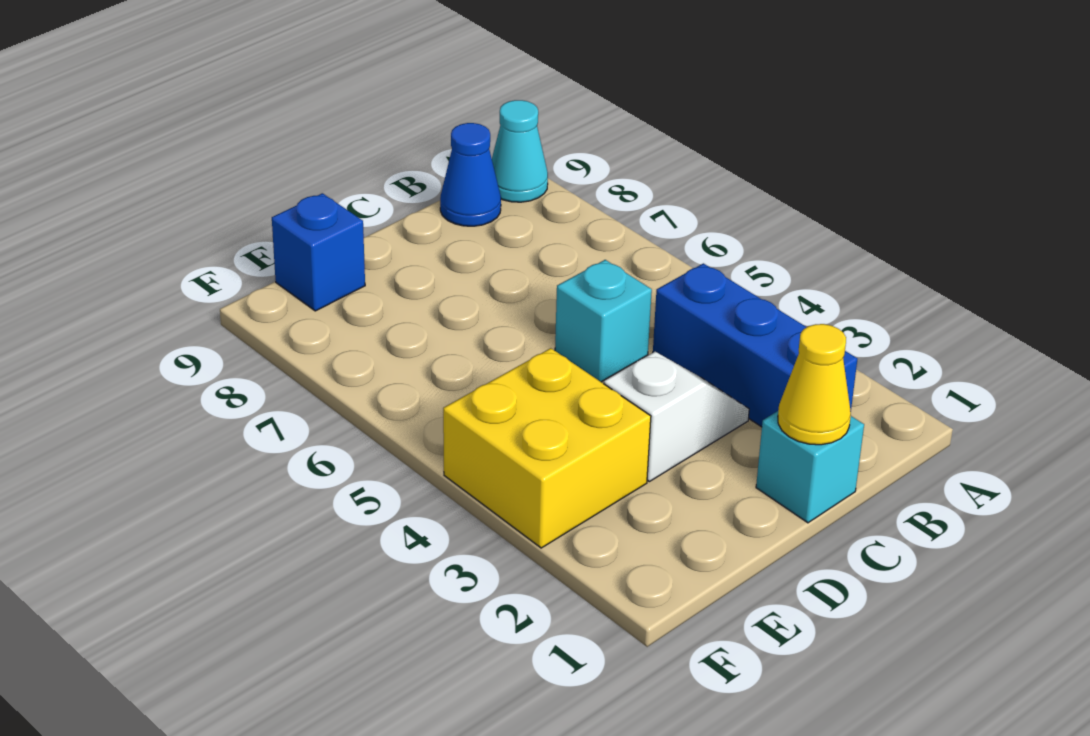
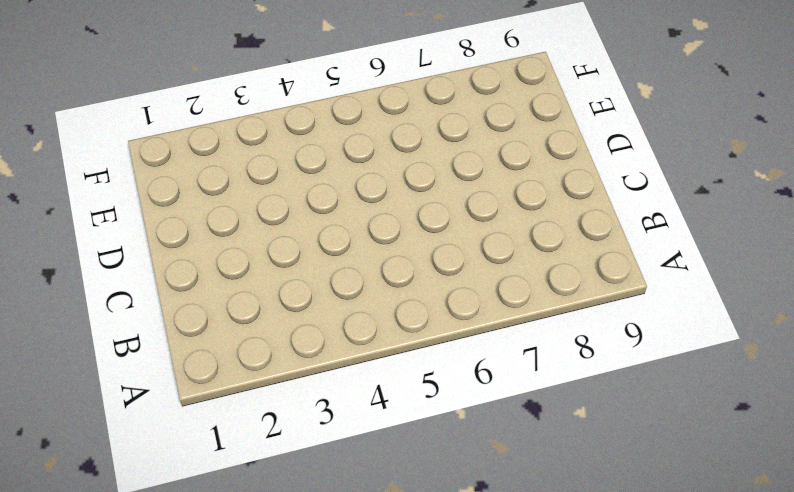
none -> cyan 1x1 cone [492,100,548,202]
none -> blue 1x3 brick [653,263,857,427]

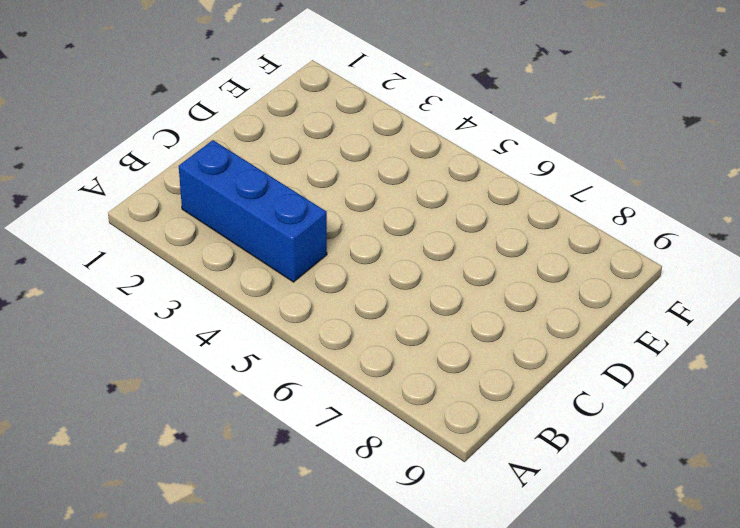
none -> cyan 1x1 cone [492,100,548,202]
none -> blue 1x1 cone [440,123,501,226]

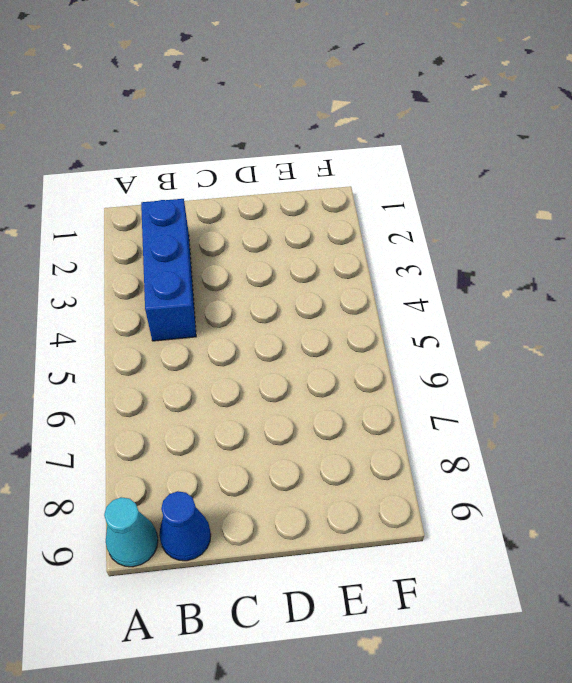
none -> cyan 1x1 brick [756,411,864,523]
none -> white 1x2 slope [604,352,749,482]

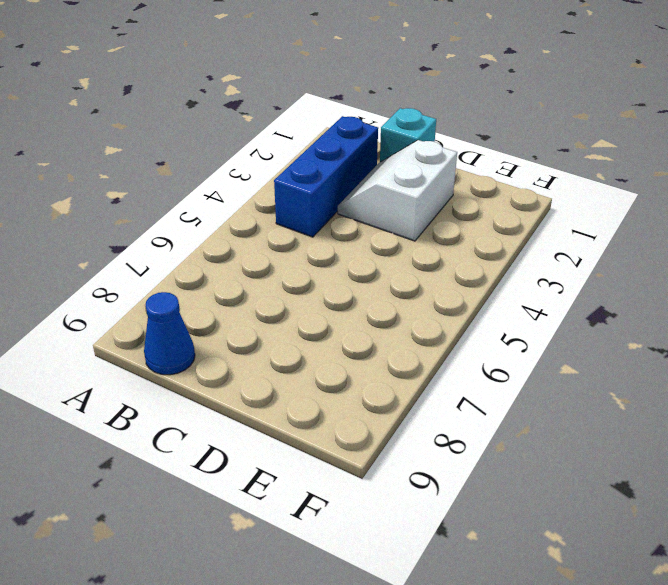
white 2x2 slope [338,140,457,241] -> white 1x2 slope [604,352,749,482]
none -> cyan 1x1 cone [492,100,548,202]
none -> cyan 1x1 brick [555,260,652,382]

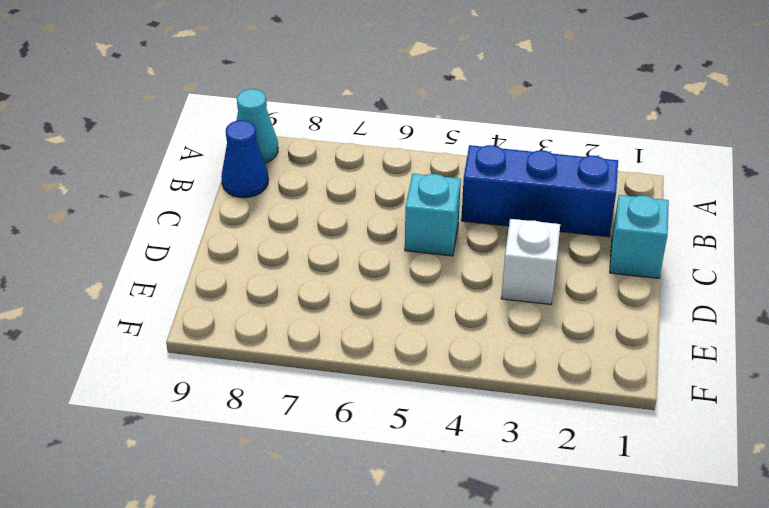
none -> yellow 2x2 brick [443,348,651,548]
none -> blue 1x1 brick [272,193,365,311]

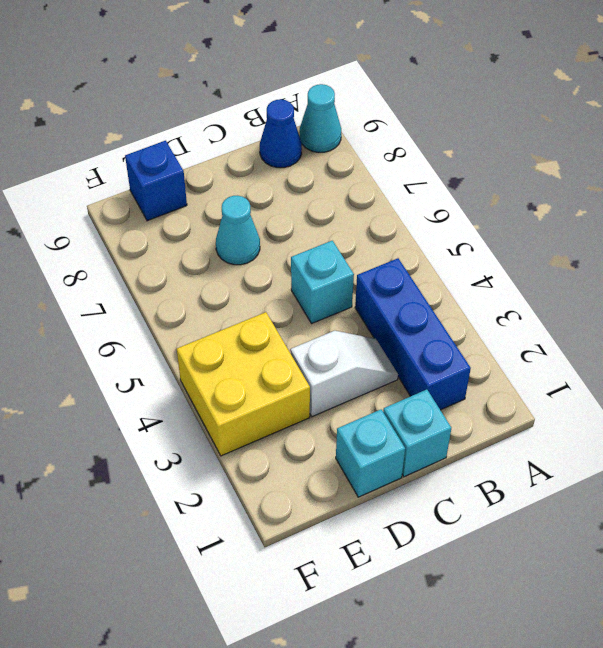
cyan 1x1 brick [336,410,405,497] -> none
cyan 1x1 cone [216,196,260,265] -> none
none -> yellow 1x1 cone [778,324,851,445]

